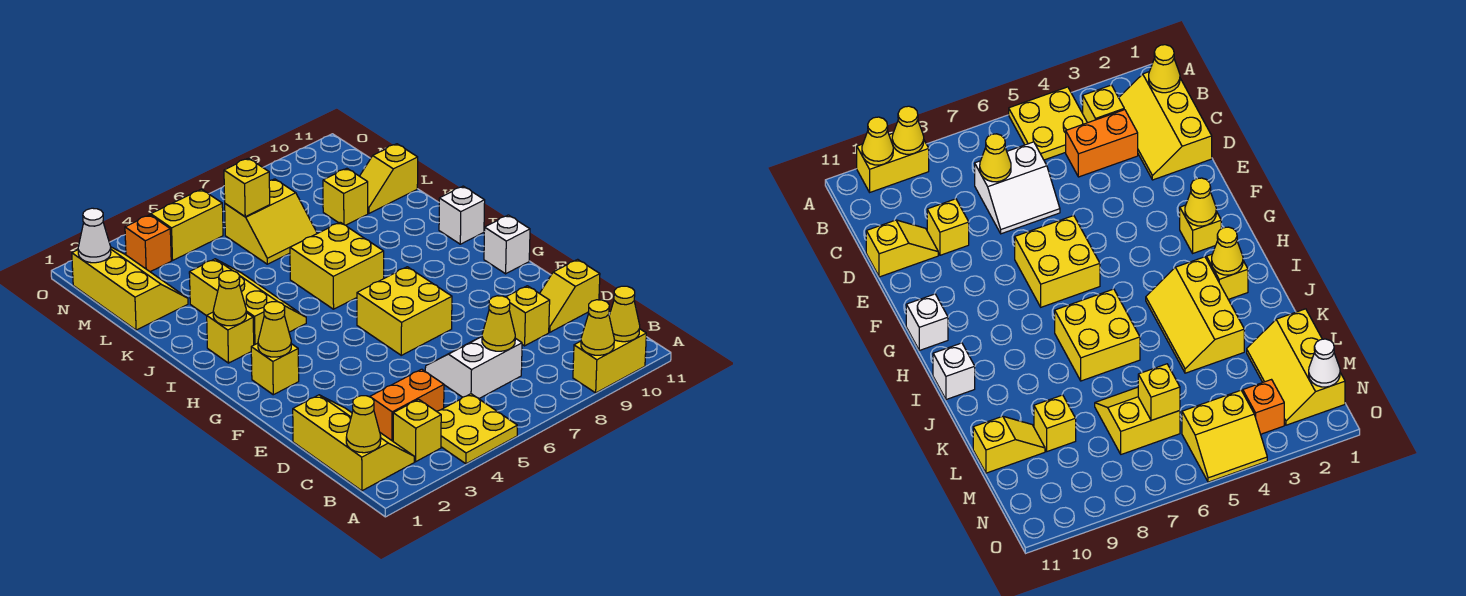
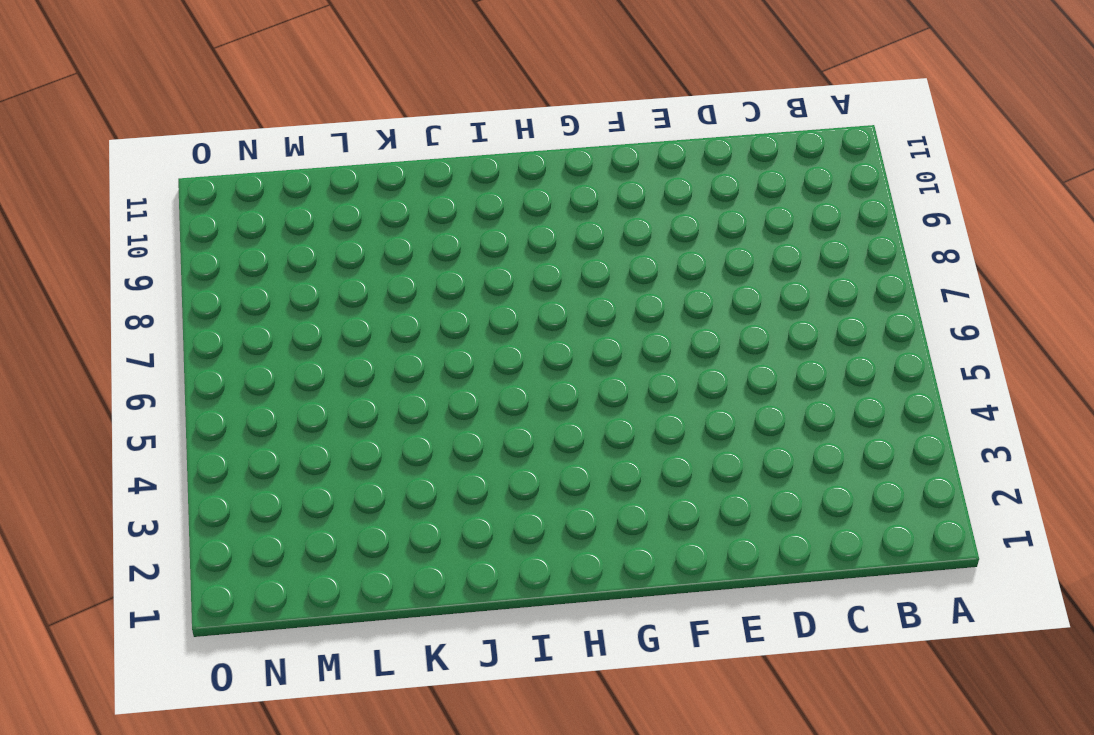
none -> yellow 2x2 plate [437,394,517,464]
none -> yellow 1x2 brick [573,329,646,393]
none -> yellow 2x3 slope [293,395,414,491]

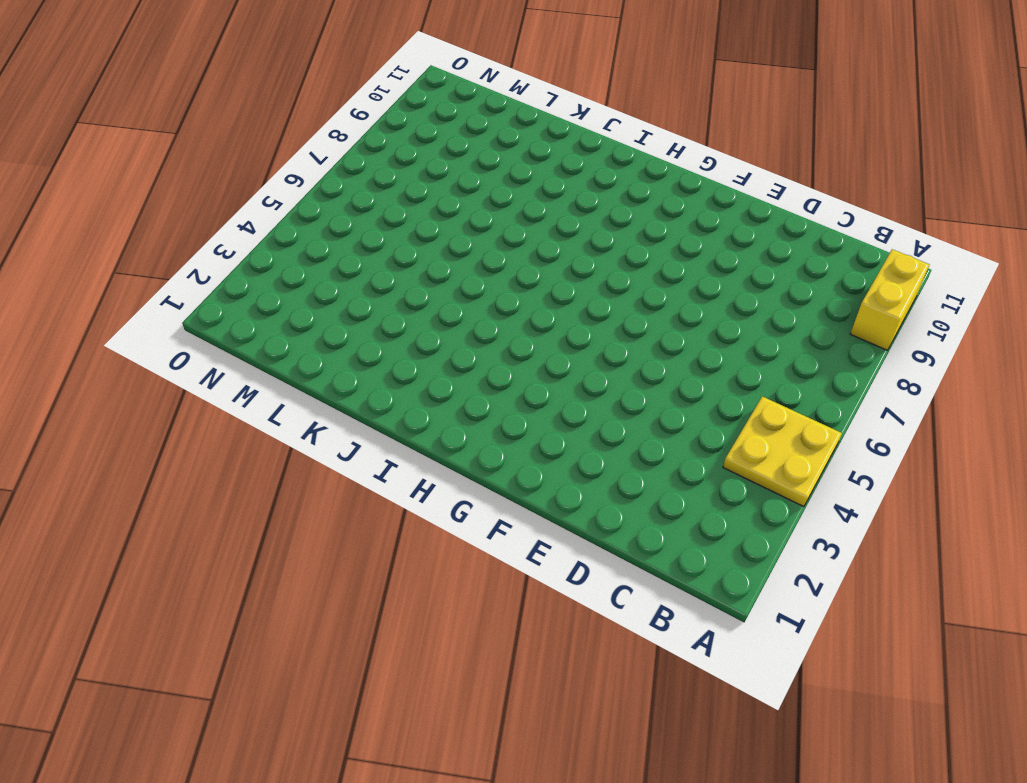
none -> yellow 2x3 slope [293,395,414,491]
none -> yellow 1x1 brick [393,399,441,462]
none -> orange 1x2 brick [370,369,444,441]

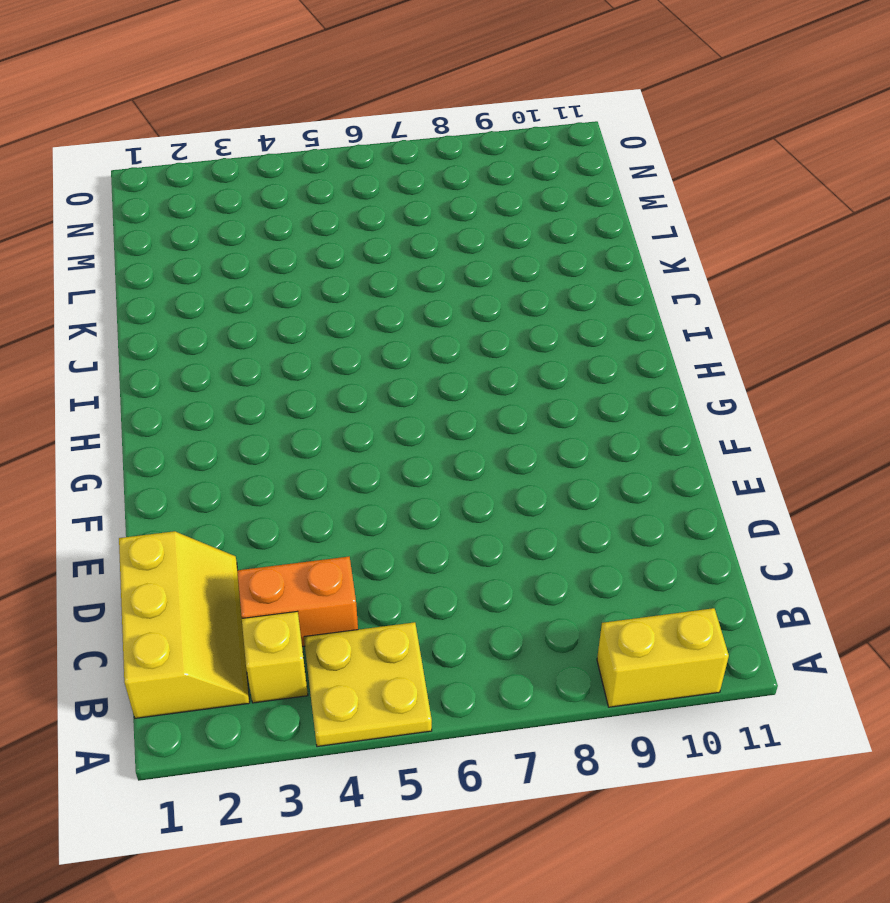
none -> white 2x2 slope [425,337,522,399]
none -> yellow 1x1 brick [506,286,550,346]
none -> yellow 1x2 slope [540,259,600,332]

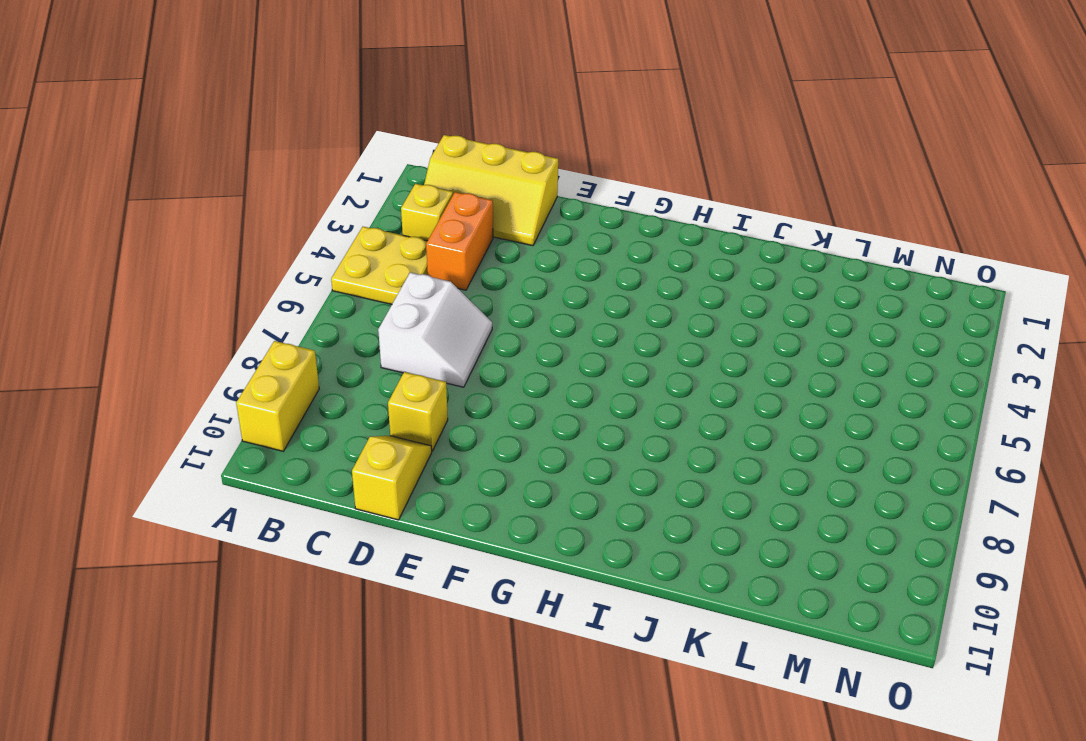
none -> yellow 2x2 brick [357,267,452,355]
none -> yellow 1x1 brick [251,343,299,395]
none -> white 1x1 brick [484,215,530,274]

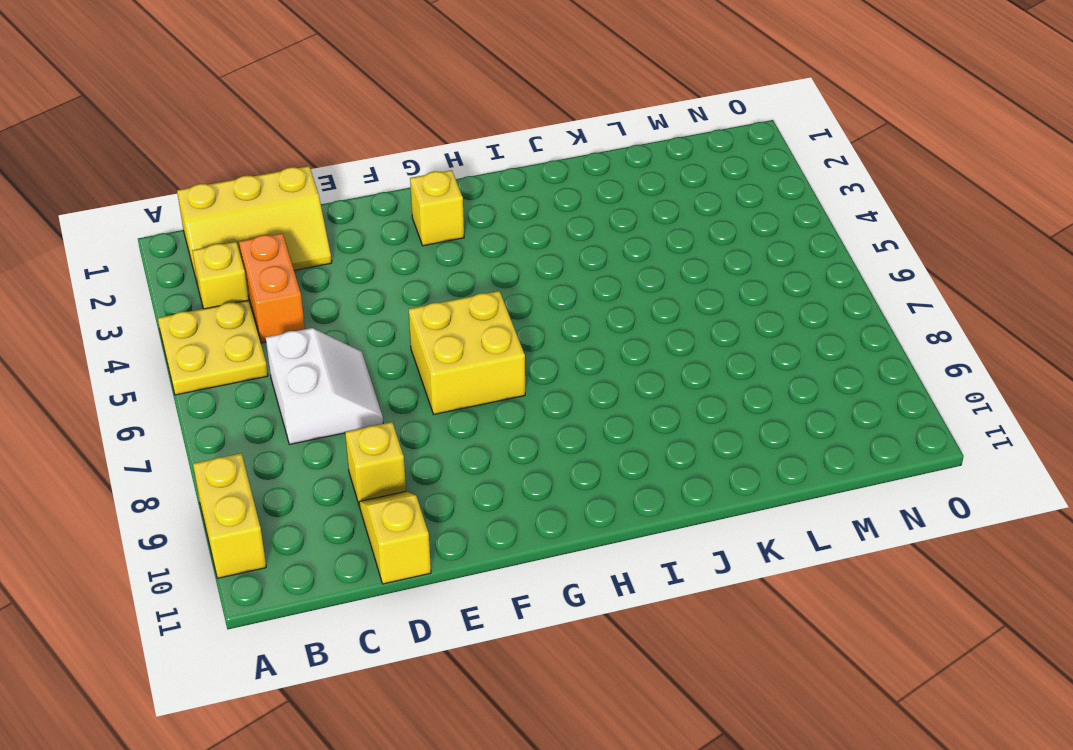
none -> white 1x1 brick [484,215,530,274]
none -> yellow 1x1 brick [207,312,254,363]
none -> yellow 2x3 slope [189,259,306,345]

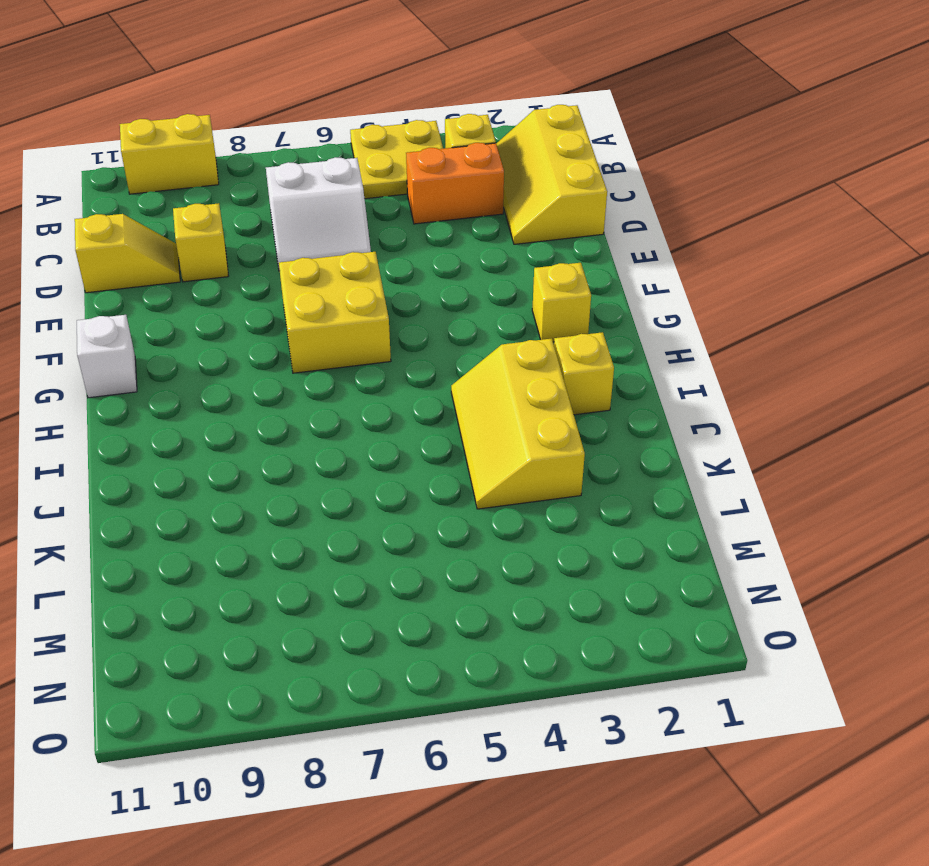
none -> yellow 2x2 brick [290,222,384,309]
none -> white 1x1 brick [439,186,485,244]
none -> yellow 2x3 slope [72,247,188,330]

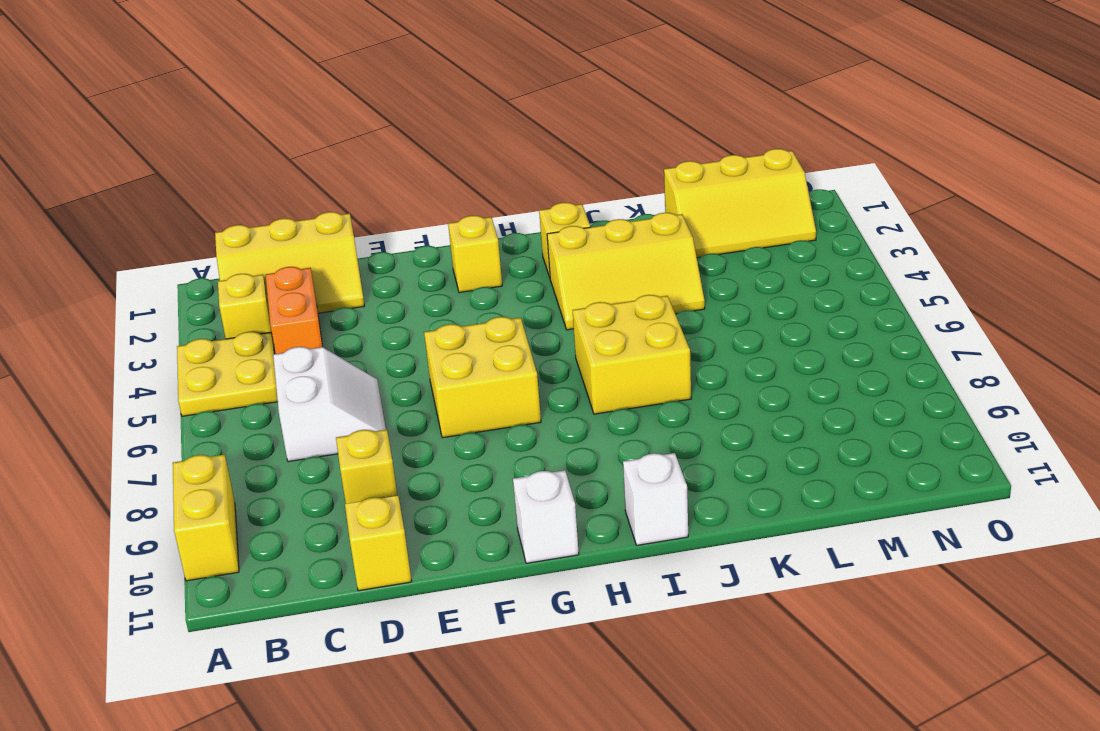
none -> yellow 2x2 slope [225,179,317,264]
none -> yellow 1x1 brick [323,168,368,225]
none -> yellow 1x2 slope [360,144,418,213]

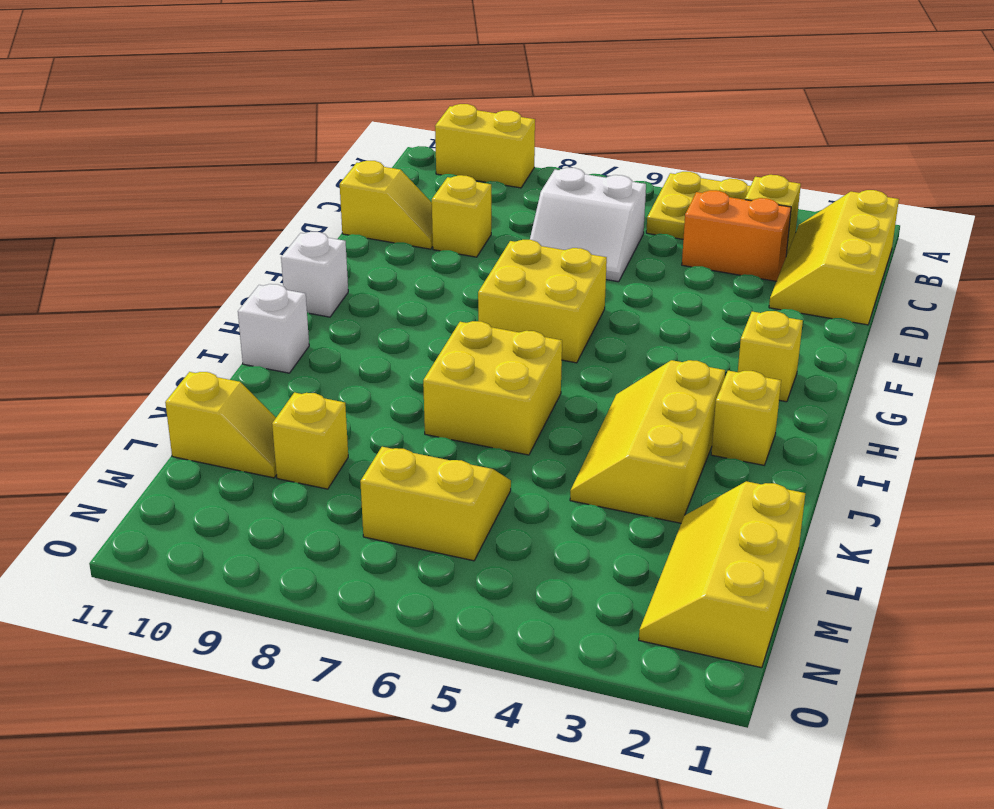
none -> orange 1x1 brick [125,215,171,272]
none -> yellow 2x2 slope [150,189,223,260]
none -> yellow 1x1 cone [581,300,614,355]

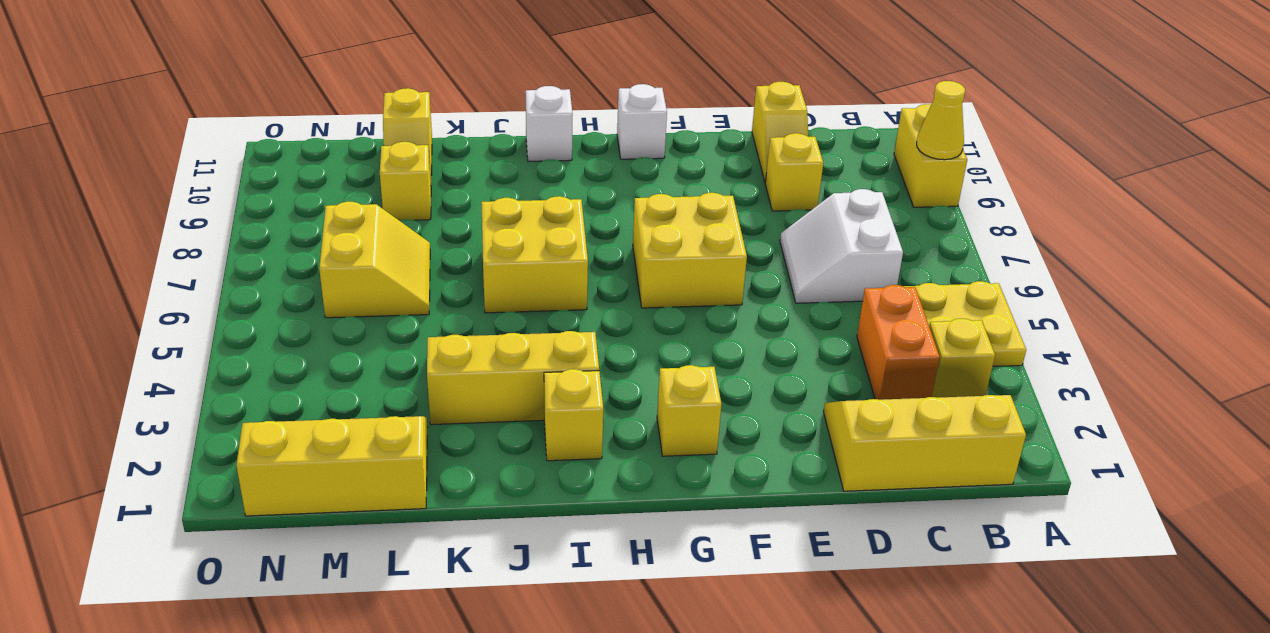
none -> orange 1x1 brick [125,215,171,272]
none -> yellow 2x2 slope [150,189,223,260]
none -> yellow 1x1 cone [609,286,640,342]

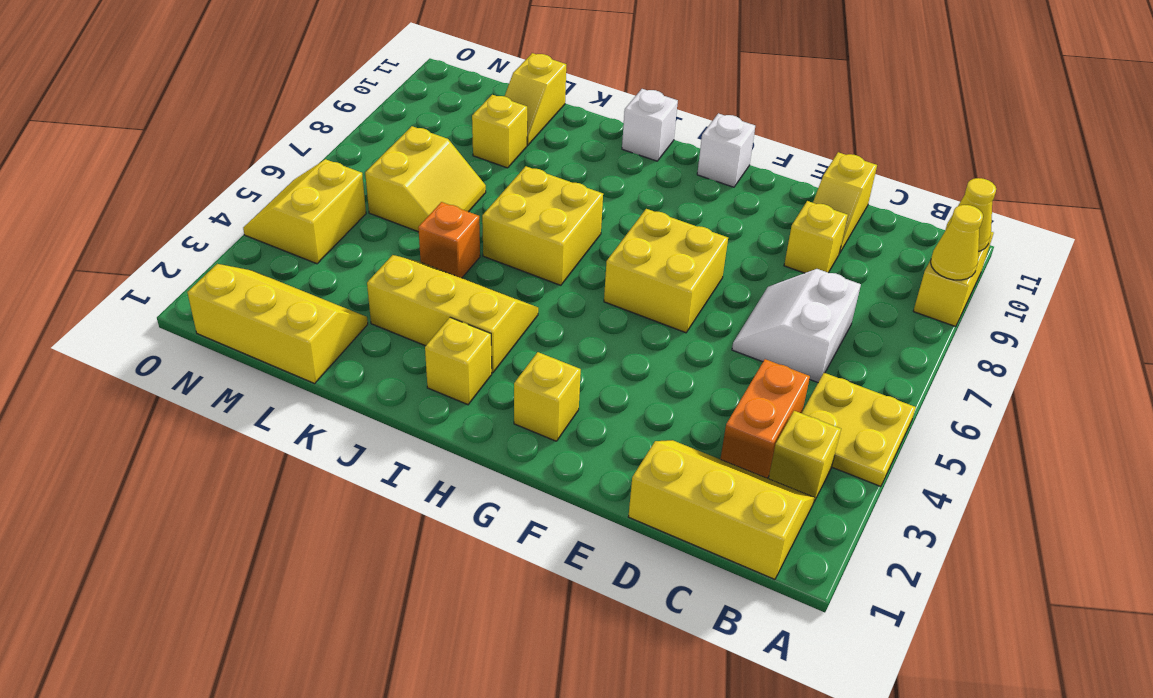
orange 1x1 brick [418,202,480,278] -> orange 1x1 brick moved to [125,215,171,272]
none -> yellow 1x1 cone [346,396,381,453]
none -> yellow 1x1 cone [482,296,515,351]
none -> yellow 1x1 cone [258,302,291,357]

